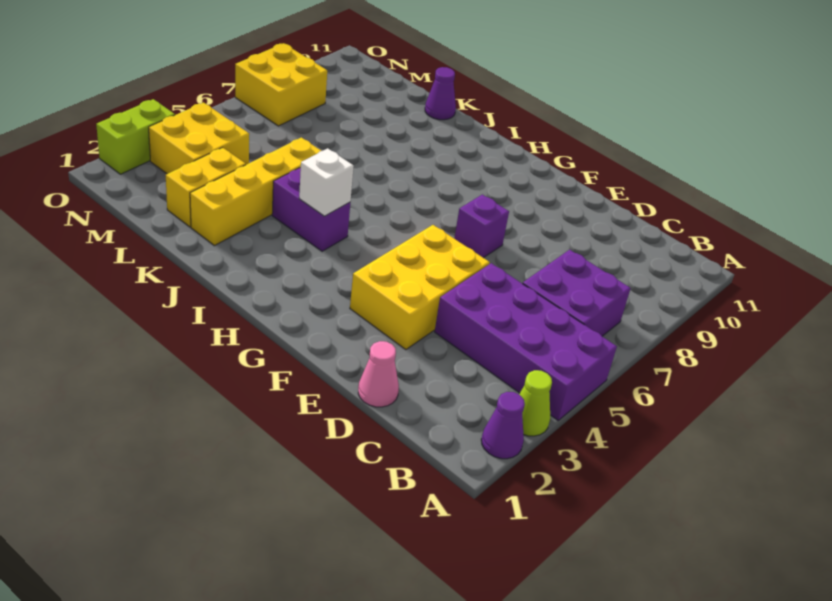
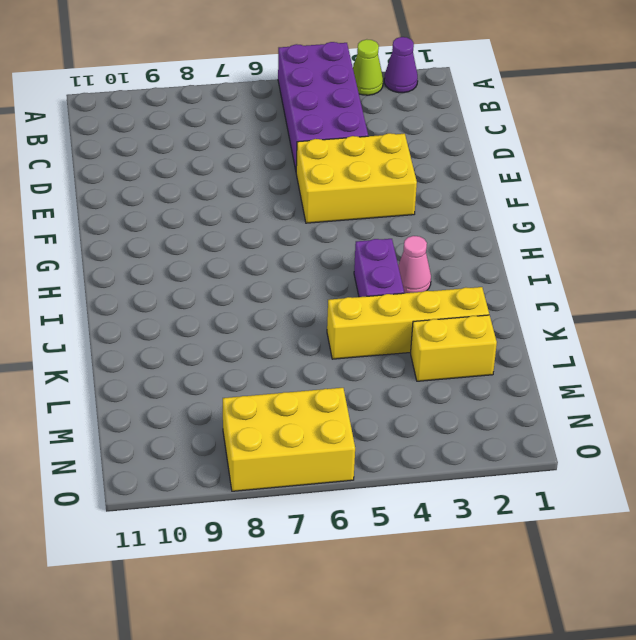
pink 1x1 cone [398,236,431,293] -> pink 1x1 cone moved to [358,341,399,407]
yellow 2x3 brick [223,388,355,491] -> yellow 2x2 brick [235,43,327,126]
none -> purple 2x2 brick [523,250,631,336]
none -> purple 1x1 brick [454,194,509,258]
none -> purple 1x1 cone [425,67,456,120]

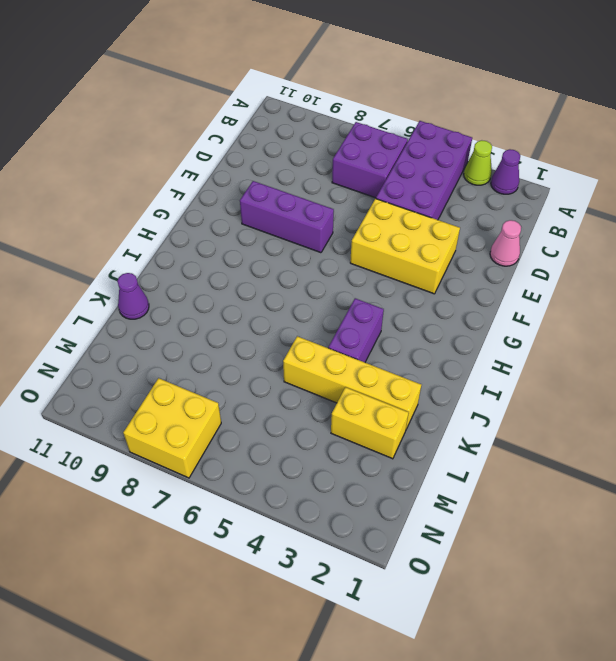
purple 1x3 brick [240,181,334,253] -> purple 1x1 brick [454,194,509,258]
none -> yellow 2x2 brick [149,103,249,174]
none -> lime 1x2 brick [96,99,175,174]
none -> white 1x1 brick [299,148,353,216]

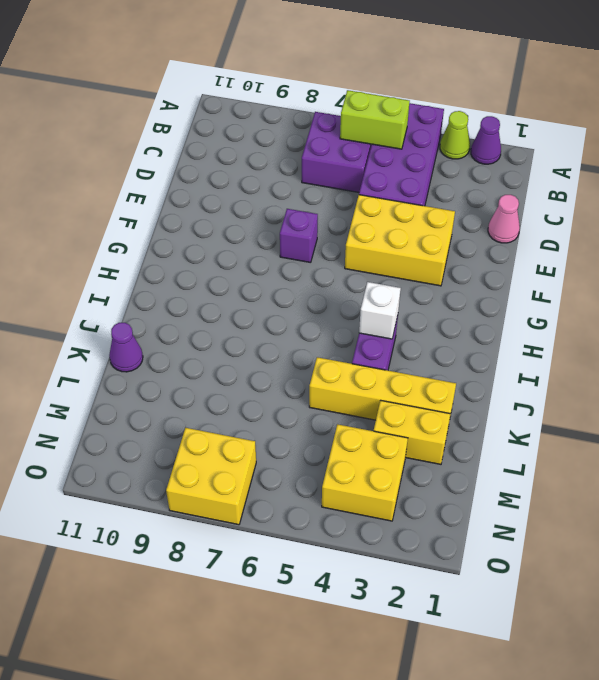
lime 1x2 brick [340,90,410,149] -> lime 1x2 brick moved to [96,99,175,174]

